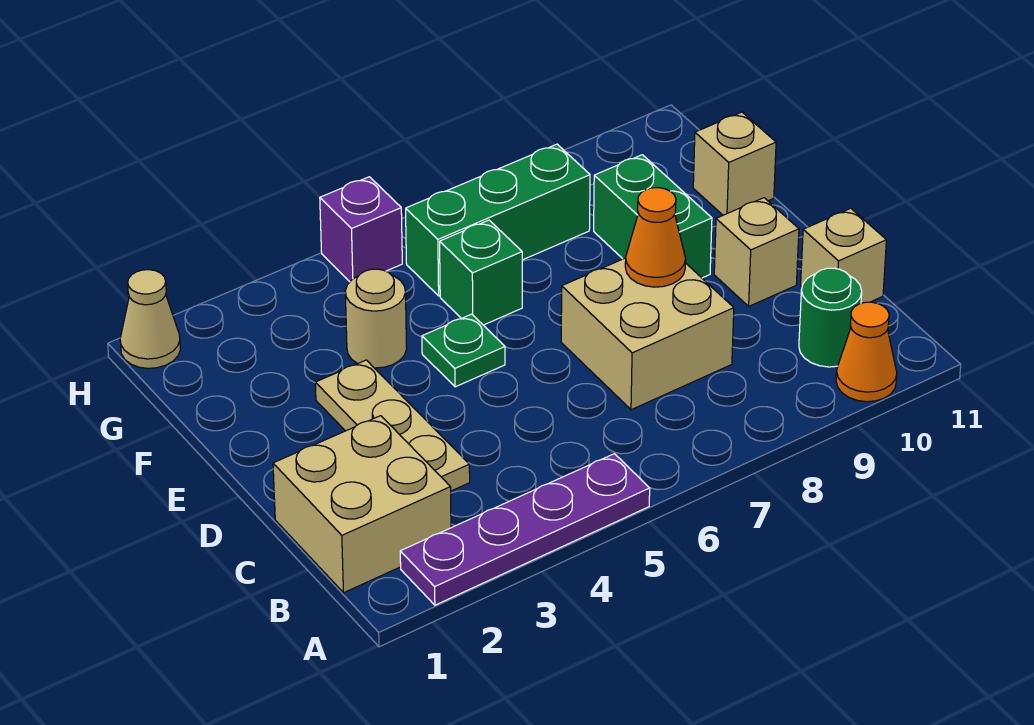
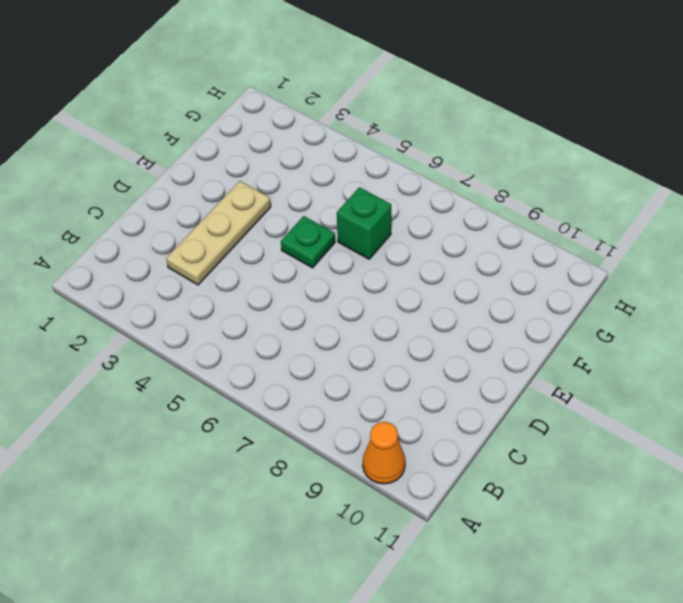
none -> purple 1x4 plate [400,454,650,605]
none -> tan 2x2 brick [273,416,451,593]
none -> green 1x1 round brick [799,268,862,367]

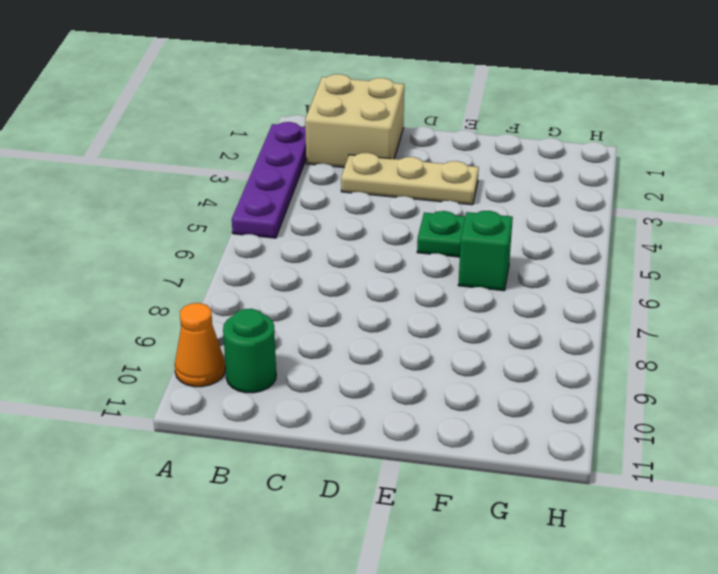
none -> tan 2x2 brick [561,258,734,410]
none -> tan 1x1 brick [801,208,886,303]
none -> tan 1x1 brick [714,198,799,306]

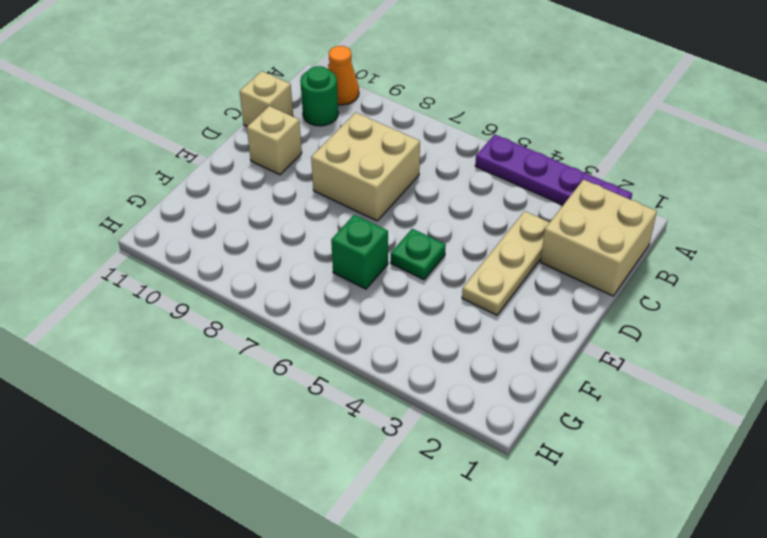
none -> green 1x2 brick [594,155,712,278]
none -> tan 1x1 round brick [345,269,407,368]
none -> tan 1x1 brick [693,112,776,215]

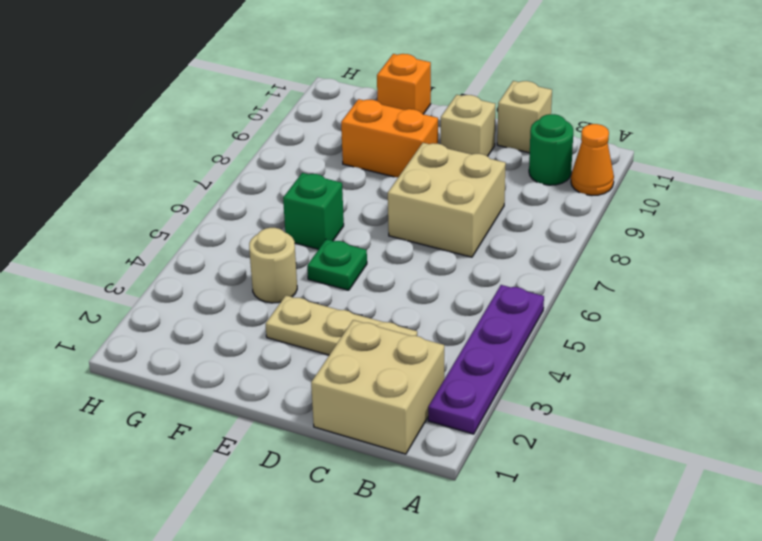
orange 1x2 brick [341,99,438,177] -> green 1x2 brick [594,155,712,278]
orange 1x1 brick [377,54,431,114] -> tan 1x1 brick [693,112,776,215]
none -> green 1x3 brick [406,144,590,296]
none -> tan 1x1 cone [120,270,180,368]
none -> purple 1x1 brick [320,177,402,282]

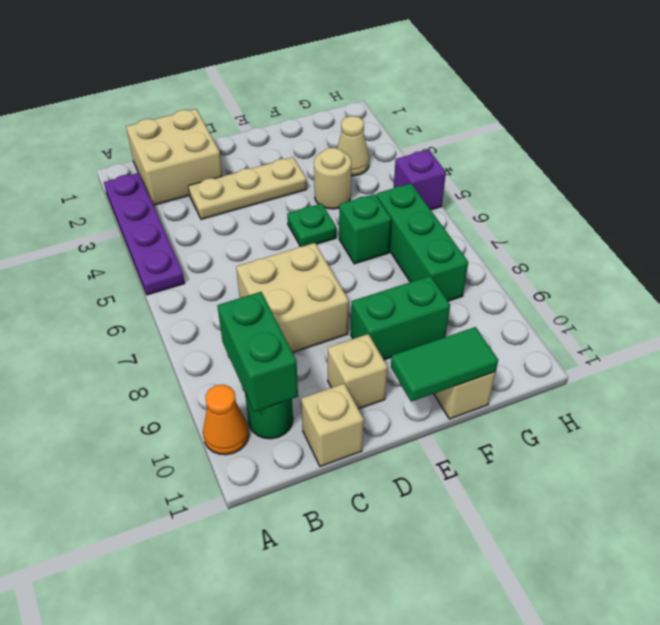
green 1x2 brick [217,292,298,412] -> none
green 1x2 tile [391,327,498,402] -> none
tan 1x1 cone [337,116,369,176] -> tan 1x1 cone moved to [120,270,180,368]
none -> orange 1x1 cone [625,188,686,287]

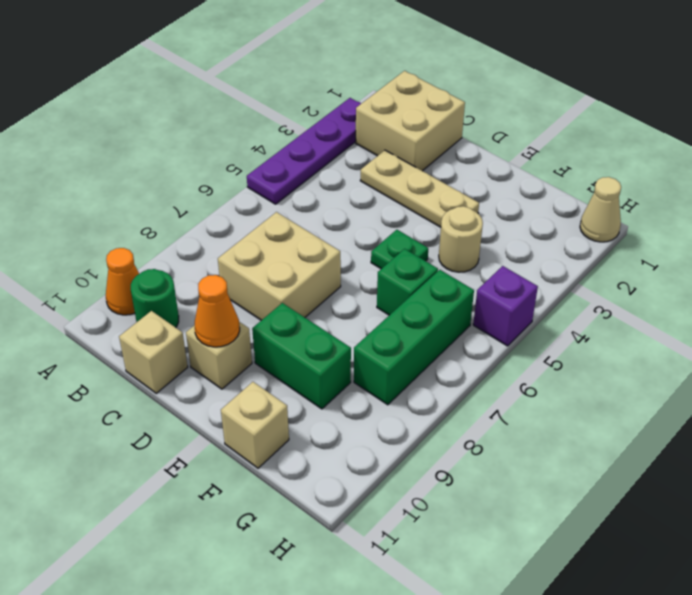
orange 1x1 cone [195,275,240,347] -> orange 1x1 cone moved to [625,188,686,287]

